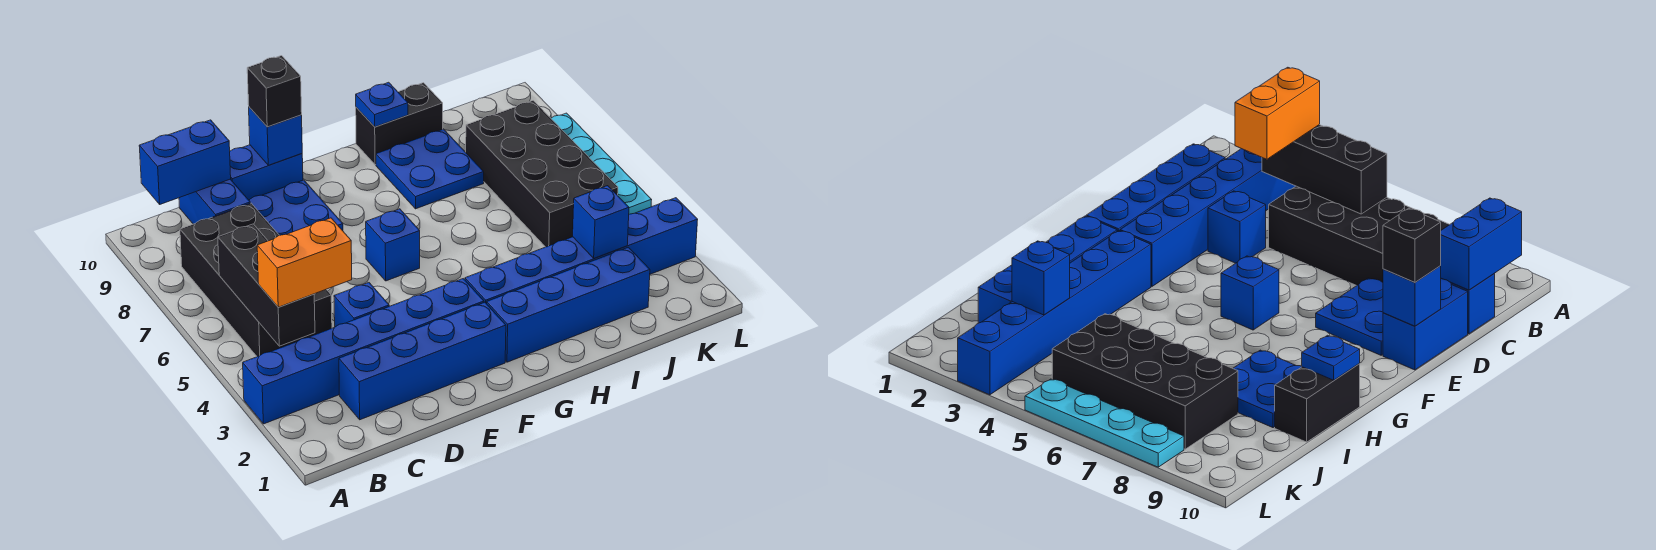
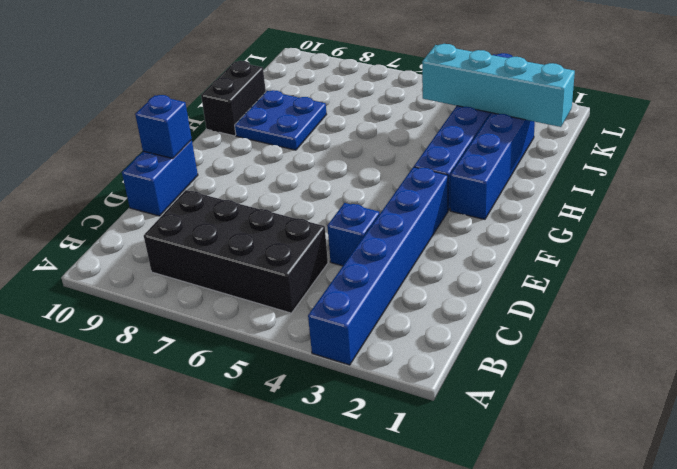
cyan 1x4 brick [422,44,575,127] -> blue 1x1 brick [573,186,629,258]
none -> blue 1x4 brick [339,302,506,420]
none -> blue 1x2 brick [179,179,250,224]
none -> blue 2x2 plate [249,180,343,235]

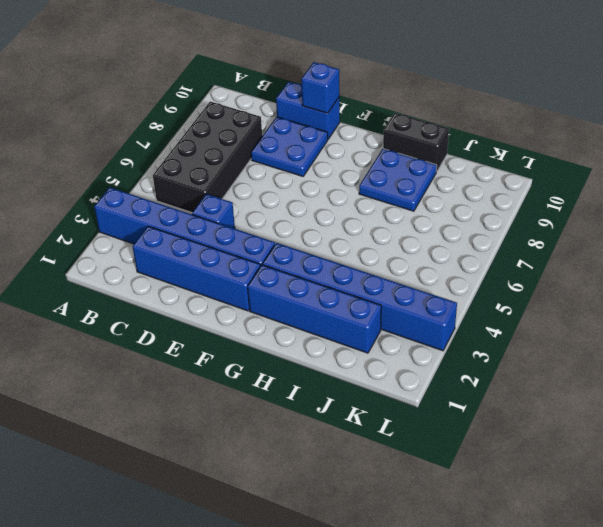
none -> blue 1x2 brick [179,179,250,224]
none -> blue 1x1 brick [366,209,420,281]
none -> black 2x4 brick [466,101,618,247]

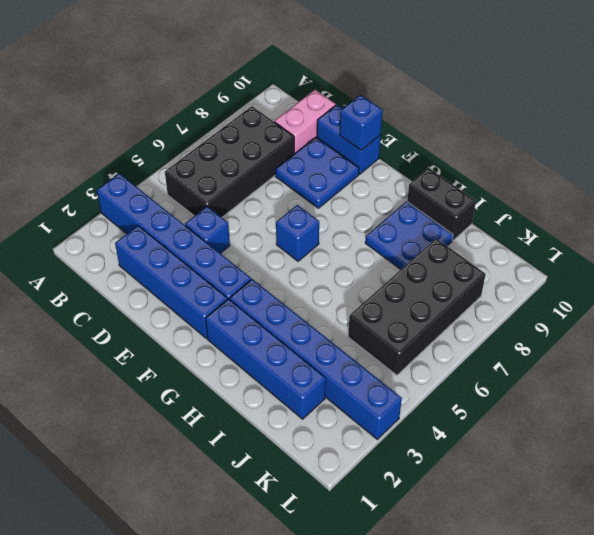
pink 1x2 brick [274,90,336,154] -> blue 1x2 brick [179,179,250,224]
none -> cyan 1x4 plate [551,113,652,214]
none -> black 1x3 brick [218,224,315,346]
none -> blue 1x2 brick [139,120,231,204]

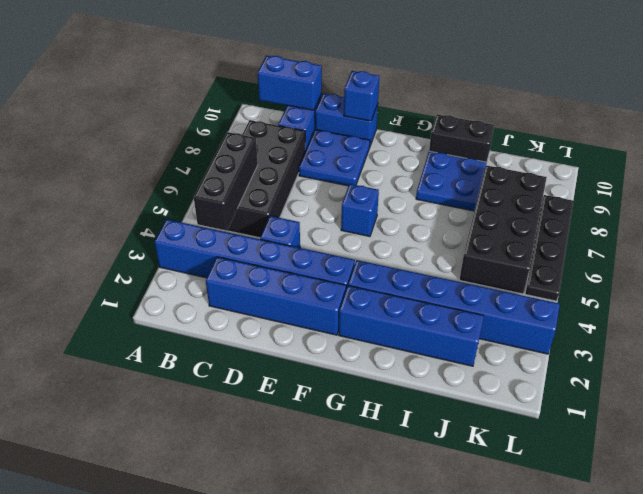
black 1x4 plate [525,195,573,301] -> cyan 1x4 plate [551,113,652,214]
none -> blue 1x1 plate [356,82,408,127]
none -> blue 1x1 brick [573,186,629,258]
none -> orange 1x2 brick [257,218,352,307]

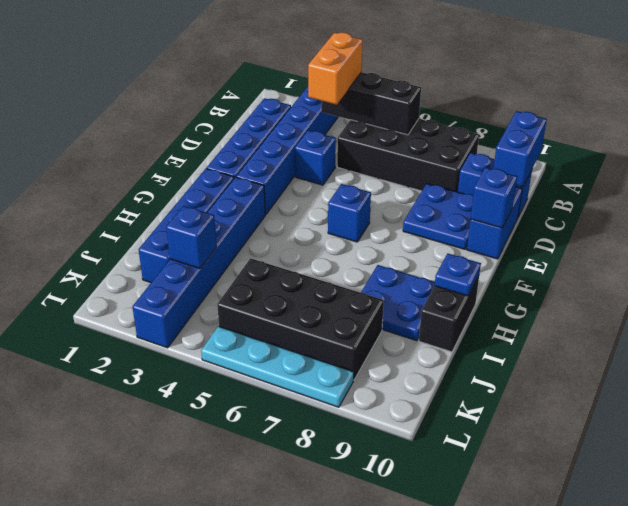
none -> black 1x1 brick [247,56,302,127]

